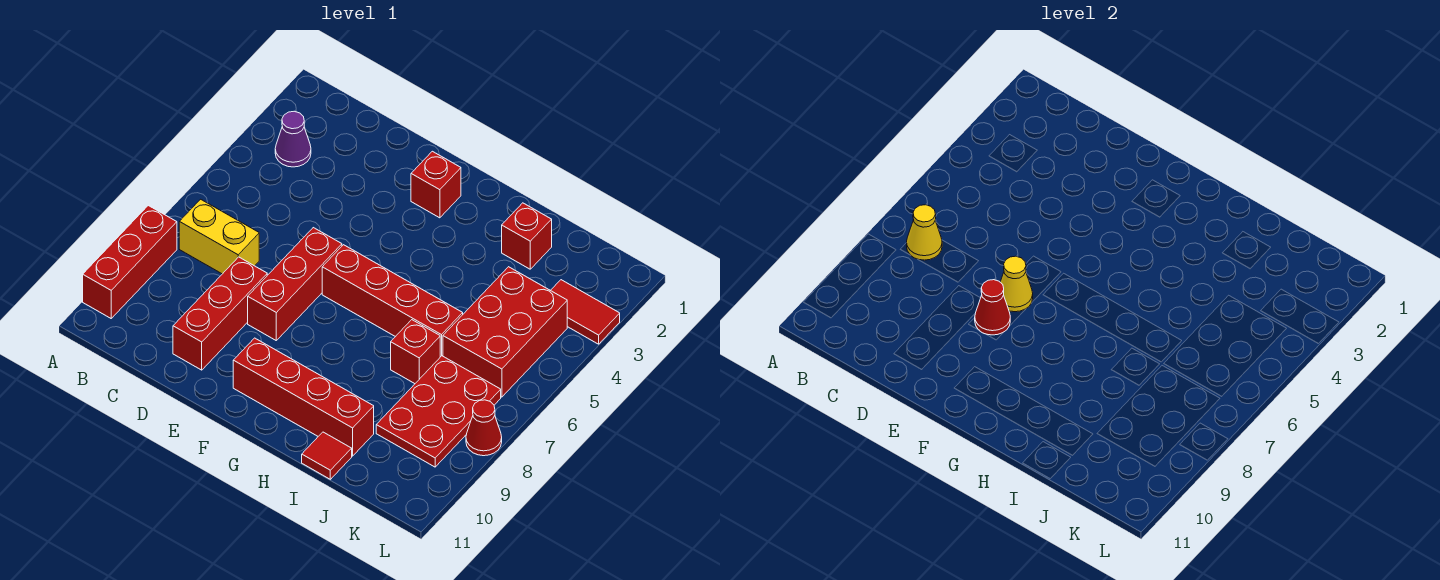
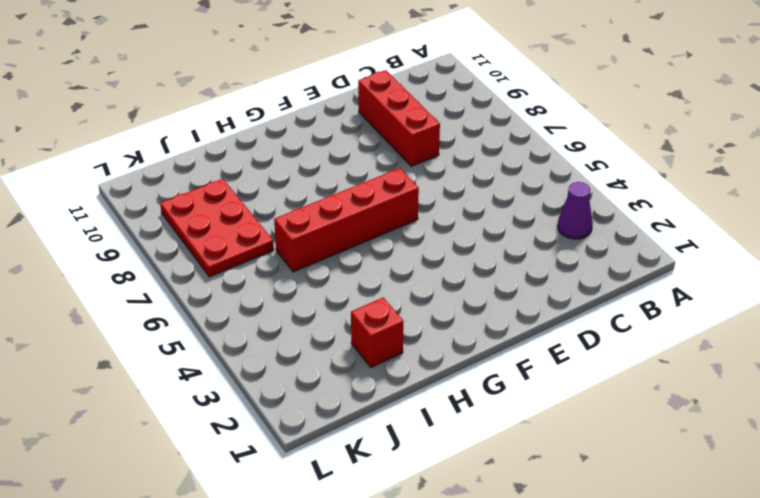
none -> red 1x3 brick [83,206,177,318]
none -> yellow 1x2 brick [179,199,259,274]
none -> red 1x3 brick [248,228,342,340]

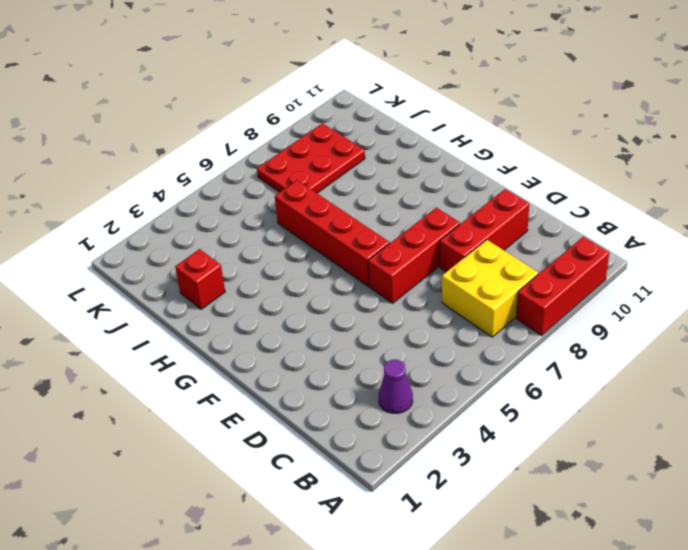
yellow 2x2 brick [442,240,538,337] -> yellow 1x2 brick [179,199,259,274]
none -> red 1x1 brick [411,151,461,218]
none -> red 1x4 brick [233,338,374,456]
none -> red 1x1 brick [391,320,440,384]

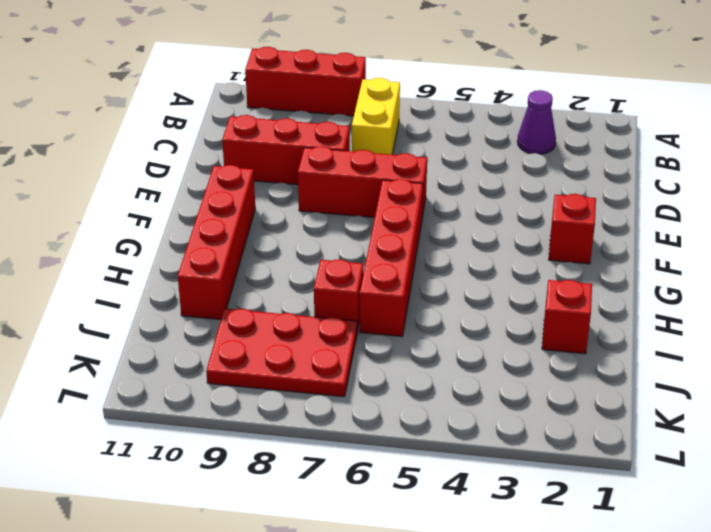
none -> red 1x1 tile [302,432,352,479]
none -> red 2x3 brick [443,267,567,397]
none -> red 1x2 tile [551,280,620,344]

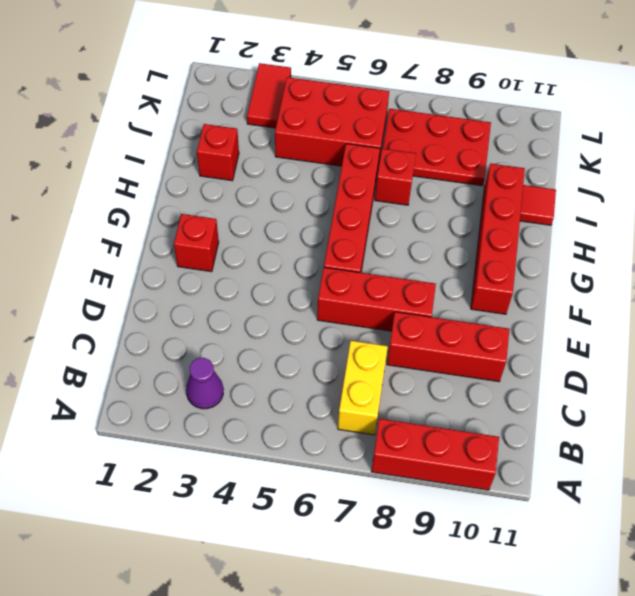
none -> red 1x1 cone [466,400,502,456]
none -> yellow 1x1 cone [907,205,942,260]
none -> yellow 1x1 cone [1001,256,1033,312]

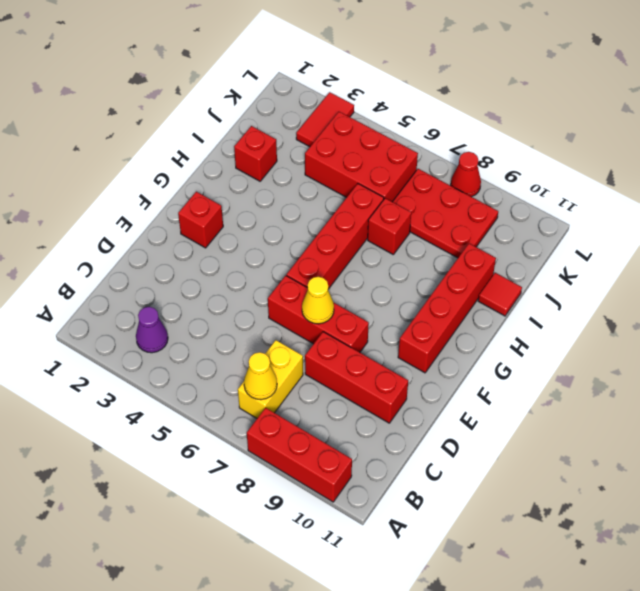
none -> red 1x1 cone [975,280,1010,335]

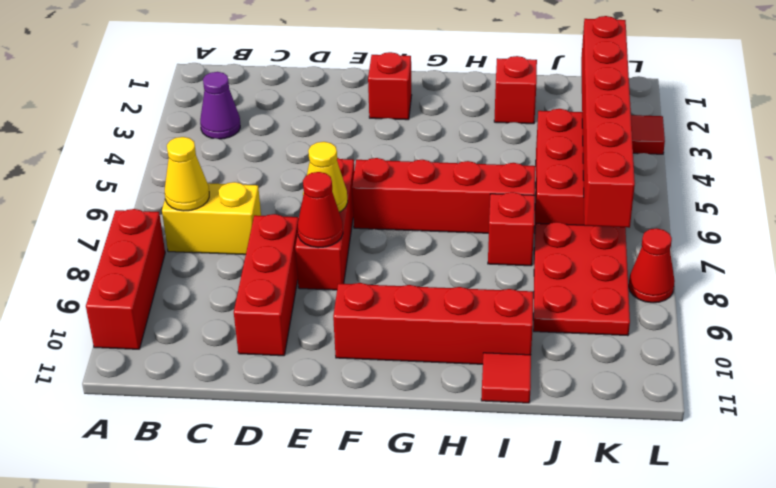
red 1x6 brick [581,16,635,228] -> none

